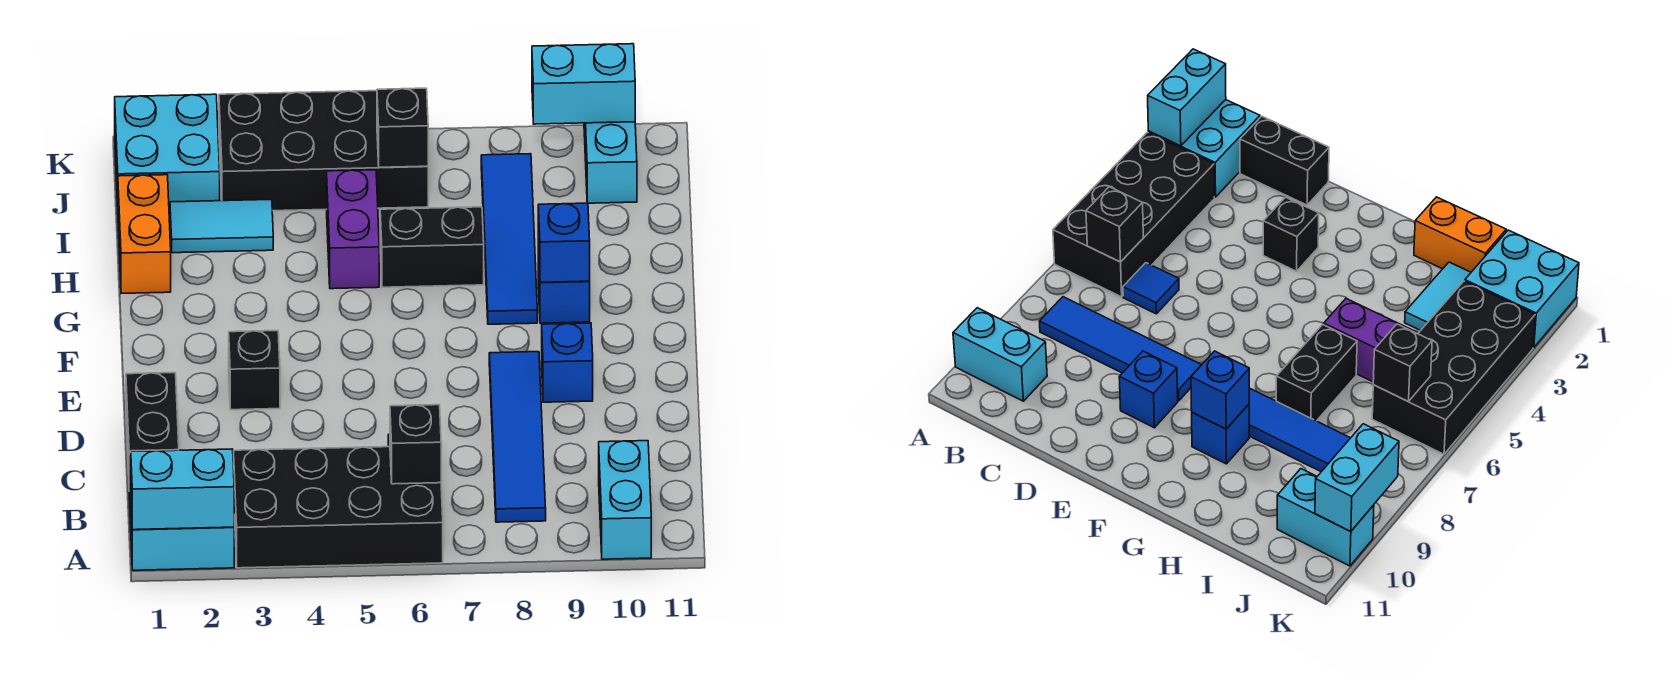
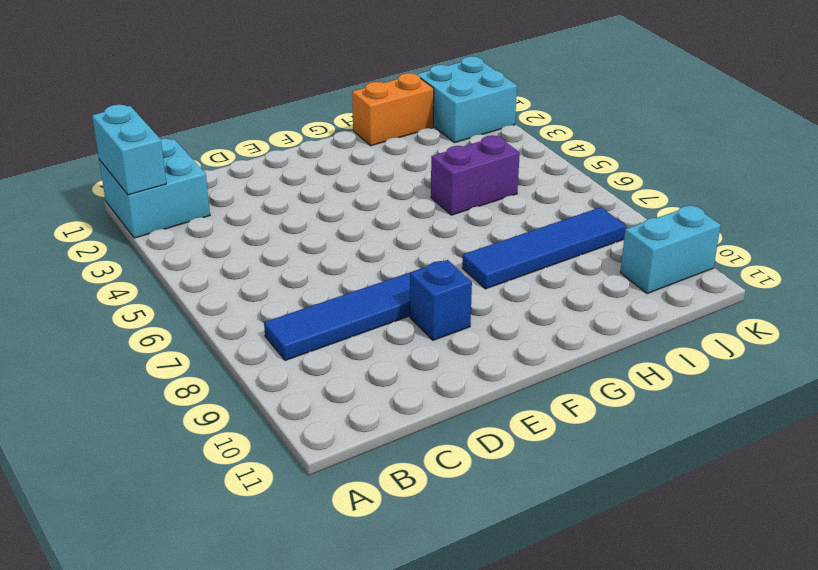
none -> black 2x4 brick [234,447,443,568]
none -> cyan 1x2 brick [599,441,651,559]
none -> black 1x2 brick [126,373,179,475]

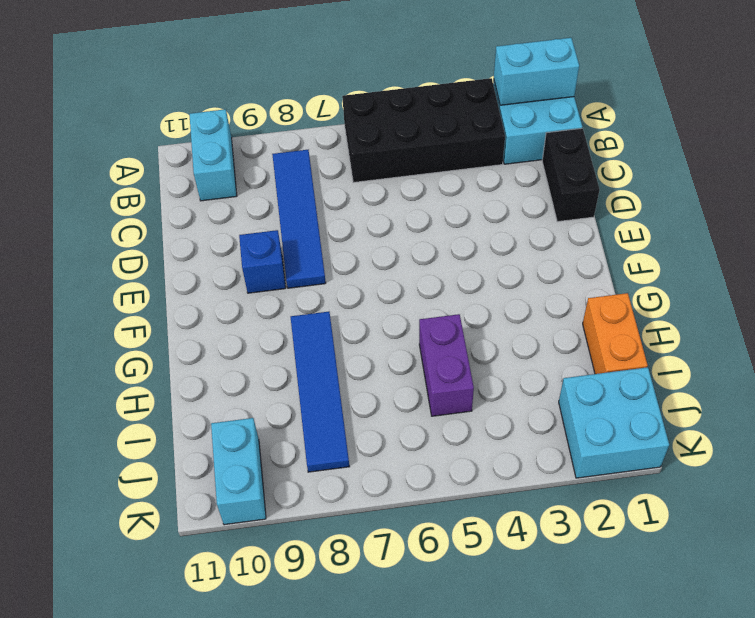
none -> blue 1x1 tile [1123,263,1179,314]
none -> black 1x1 brick [229,331,280,410]
none -> blue 1x1 brick [538,248,590,323]

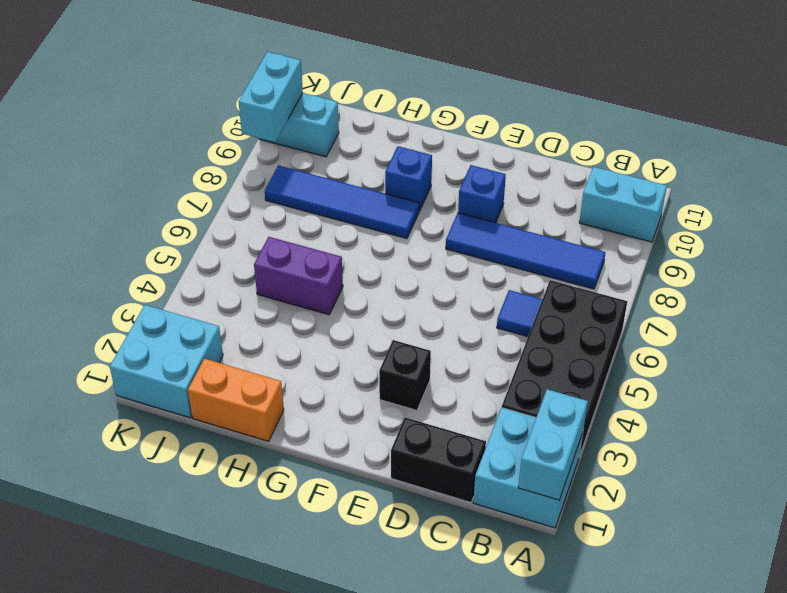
none -> black 1x2 brick [380,207,484,287]
none -> cyan 1x2 tile [170,199,273,253]
none -> black 2x4 brick [219,91,428,211]

